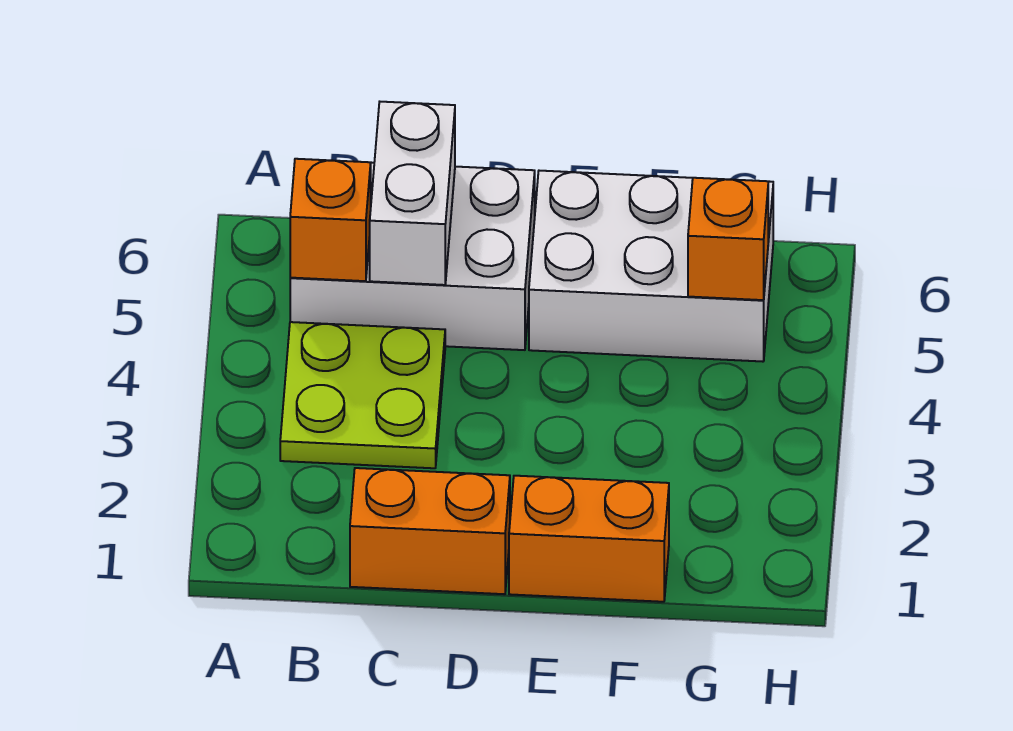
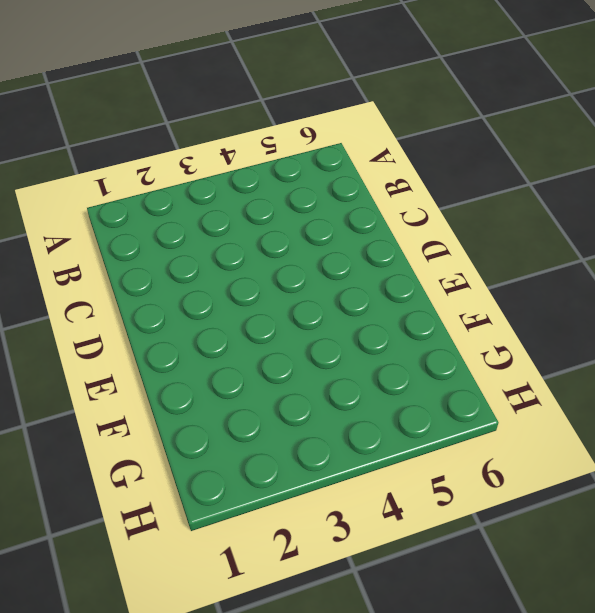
none -> lime 2x2 plate [280,322,445,468]
none -> white 2x3 brick [290,163,535,350]

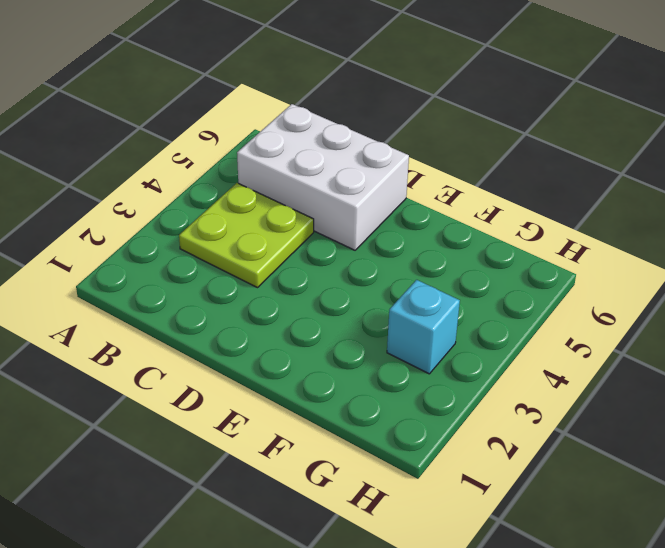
cyan 1x1 brick [387,280,460,374] -> none
none -> orange 1x2 brick [350,468,510,594]
none -> orange 1x2 brick [509,476,669,602]

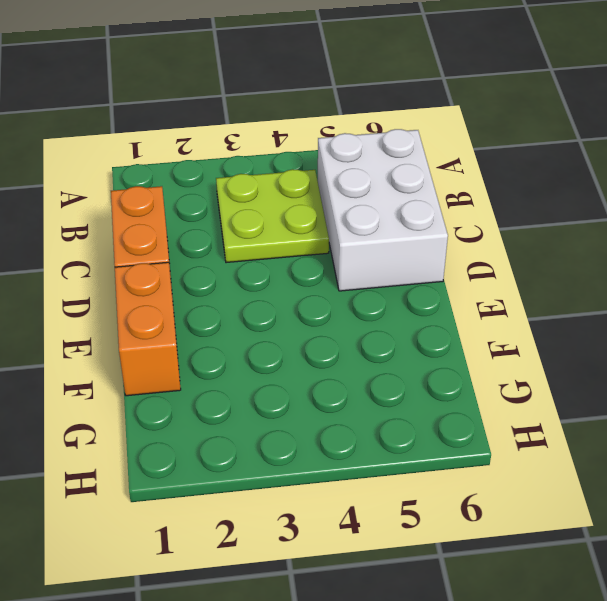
none -> white 2x3 brick [529,171,773,362]
none -> orange 1x1 brick [290,159,371,281]

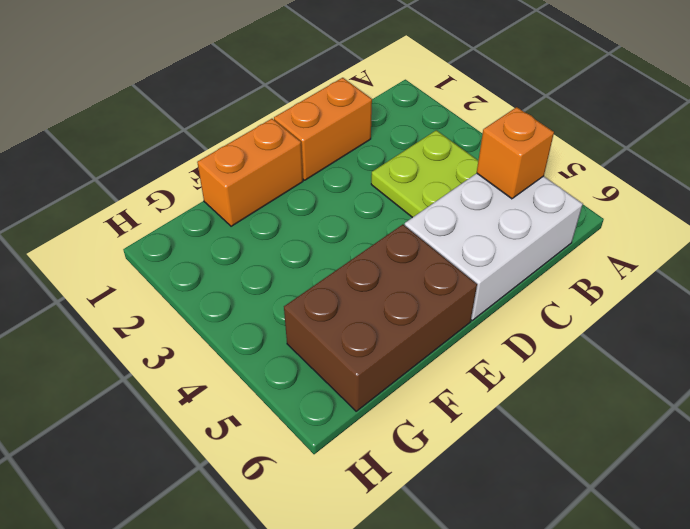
brown 2x3 brick [284,224,477,411] -> white 2x3 brick [529,171,773,362]
none -> white 1x2 brick [370,102,455,285]
none -> orange 1x1 brick [688,178,768,300]

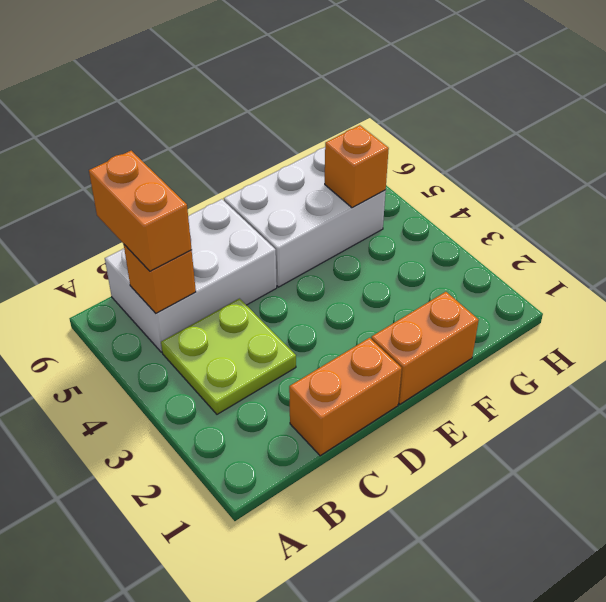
orange 1x2 brick [89,151,192,271] -> none
none -> white 1x2 brick [370,102,455,285]

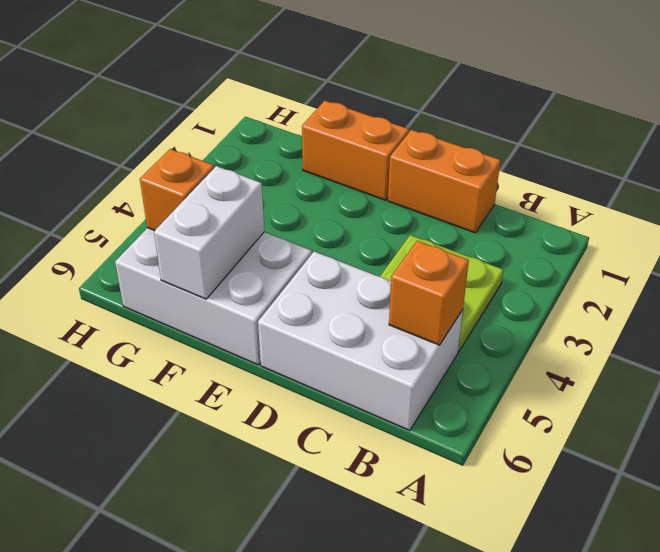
white 1x2 brick [154,166,264,299] -> white 1x2 brick moved to [370,102,455,285]

